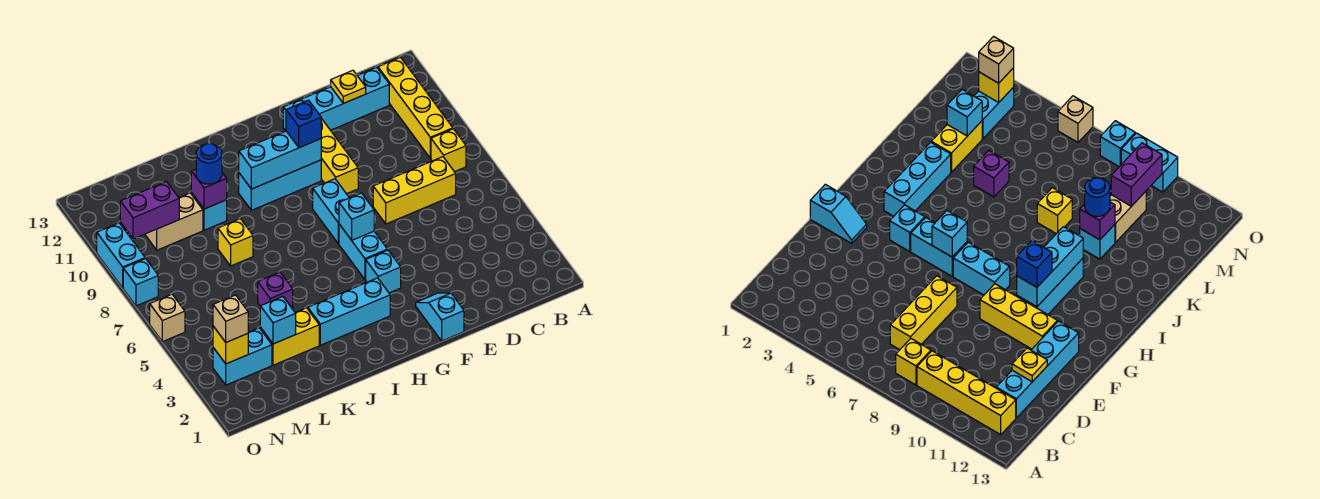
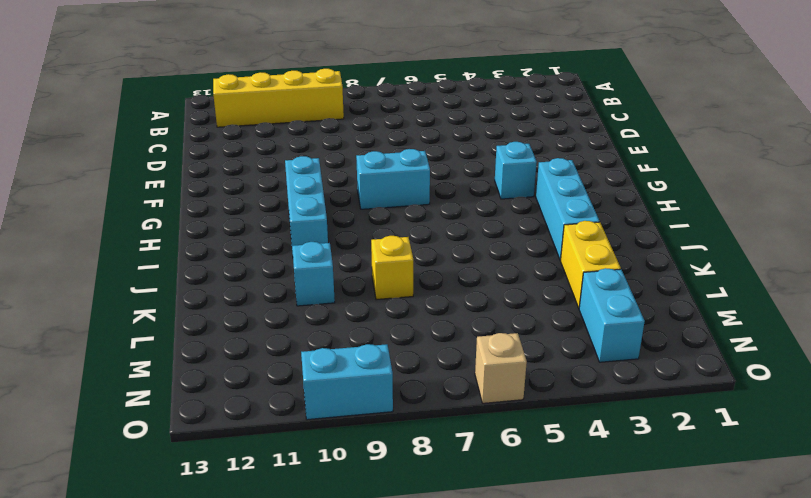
none -> yellow 1x1 brick [431,129,466,172]
none -> yellow 1x3 brick [373,157,456,224]
none -> cyan 1x4 brick [283,67,389,131]
none -> cyan 1x2 slope [416,293,464,341]

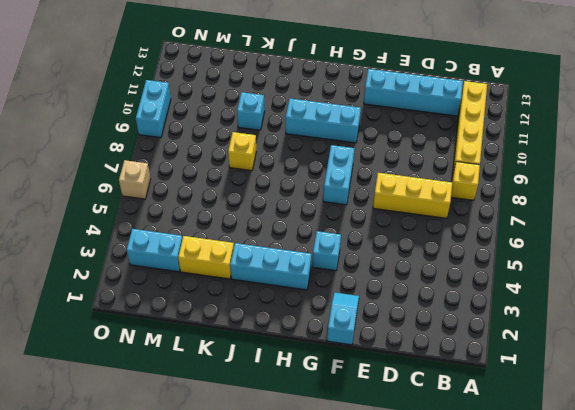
none -> yellow 1x3 brick [321,118,358,194]
none -> cyan 1x2 brick [339,224,387,280]
none -> purple 1x1 brick [258,272,293,309]
none -> tan 1x2 brick [145,193,203,250]

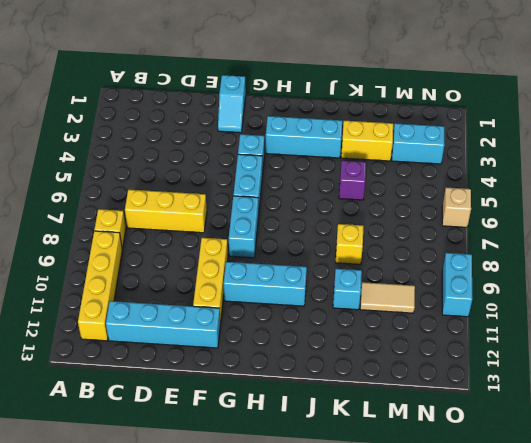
tan 1x2 tile [360,282,415,313] -> tan 1x2 brick [145,193,203,250]
none -> cyan 1x1 brick [123,259,158,306]
none -> yellow 1x1 plate [331,70,366,103]
none -> cyan 1x1 brick [339,193,374,240]
none -> cyan 1x3 brick [239,131,321,189]

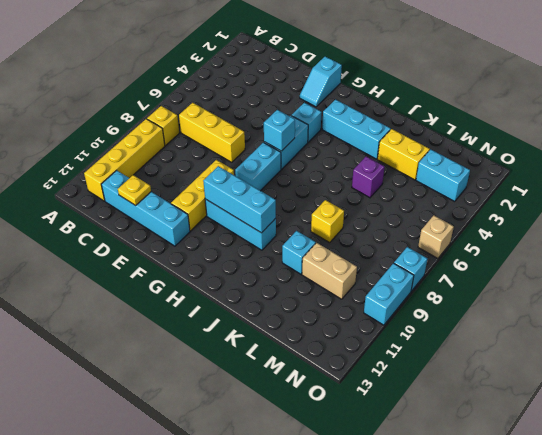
none -> purple 1x1 brick [191,169,227,209]
none -> cyan 1x1 brick [260,297,296,344]
none -> purple 1x2 brick [120,182,179,239]
none -> yellow 1x1 brick [213,326,248,364]

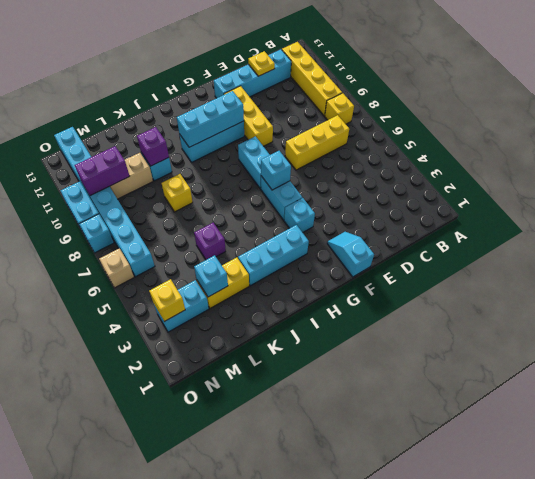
cyan 1x8 brick [54,127,155,277] -> none
none -> blue 1x1 brick [286,100,321,148]
none -> blue 1x1 round brick [196,144,222,184]
none -> tan 1x1 brick [213,295,248,342]

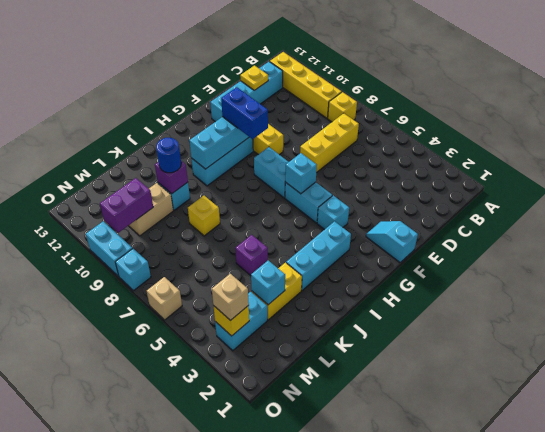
blue 1x2 brick [221,87,268,139] -> blue 1x1 brick [286,100,321,148]

